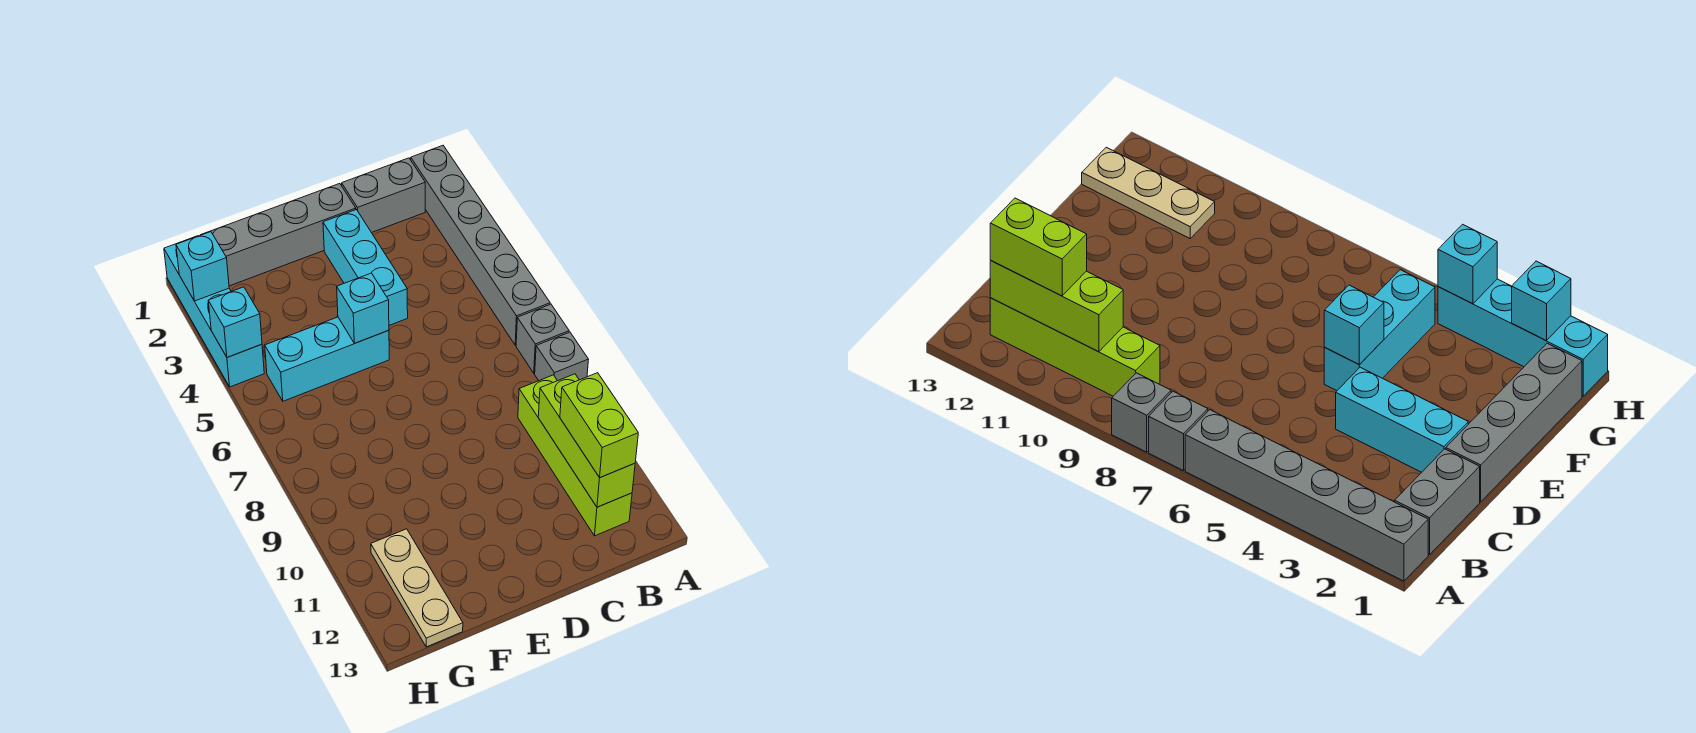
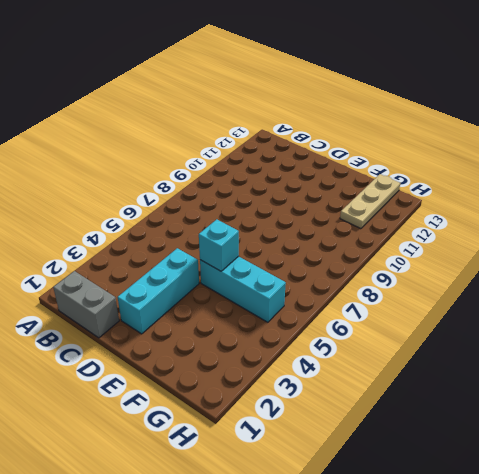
none -> grey 1x6 brick [411,146,550,345]
none -> grey 1x1 brick [516,304,569,373]
none -> grey 1x1 brick [535,332,589,381]

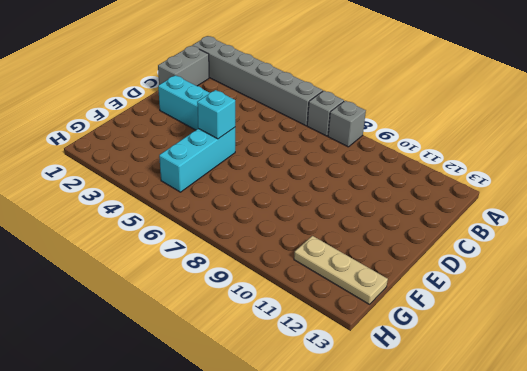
none -> lime 1x4 brick [518,375,632,536]
none -> grey 1x4 brick [201,184,356,286]
none -> cyan 1x4 brick [164,236,264,387]

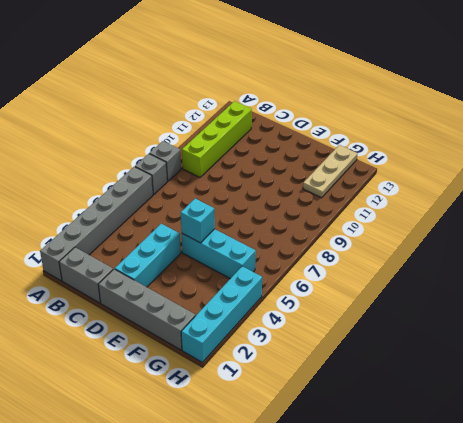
none -> lime 1x3 brick [538,374,635,507]
none -> cyan 1x1 brick [176,232,229,301]
none -> cyan 1x1 brick [208,287,262,357]

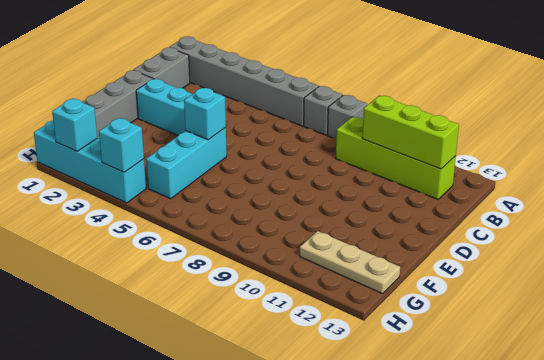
none -> lime 1x2 brick [560,373,638,477]

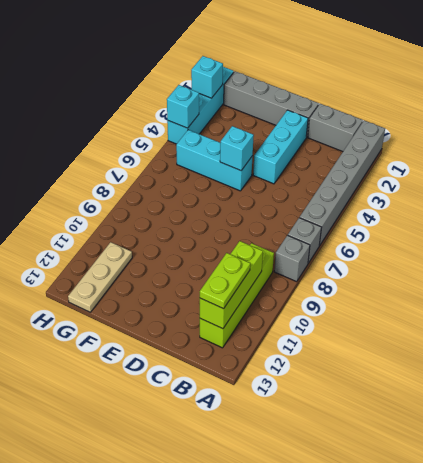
lime 1x2 plate [200,253,250,309] -> lime 1x2 brick [560,373,638,477]

